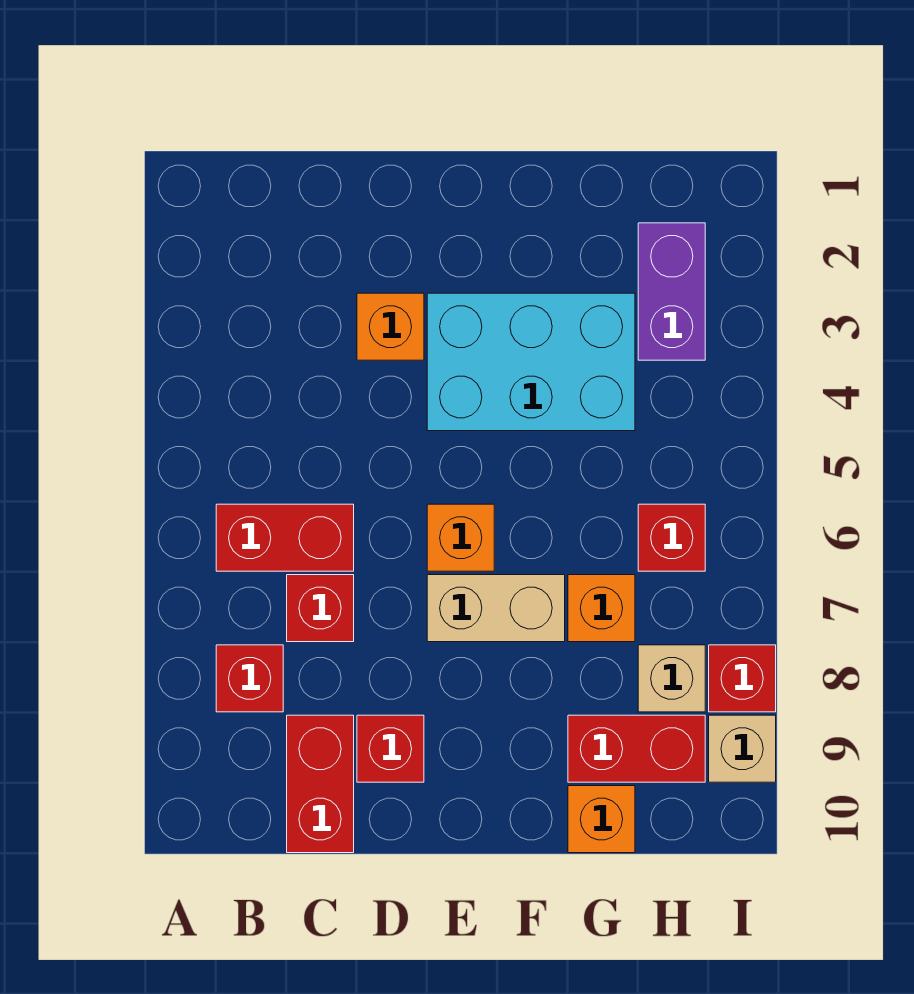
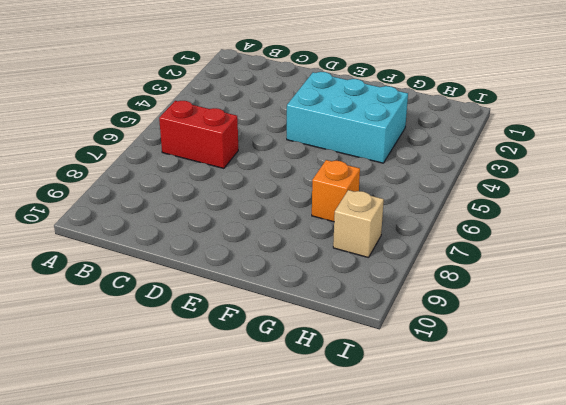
none -> red 1x1 brick [216,645,283,712]
none -> red 1x1 brick [287,575,354,642]
none -> red 1x2 brick [287,715,354,853]

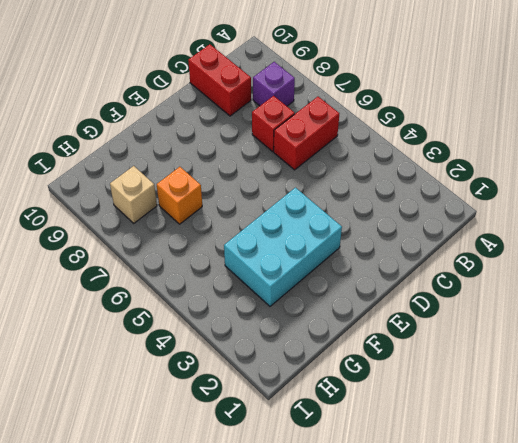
purple 1x1 brick [253,62,295,106] -> red 1x1 brick [216,645,283,712]
none -> orange 1x1 brick [357,293,424,360]
none -> red 1x1 brick [357,715,424,782]
none -> orange 1x1 brick [427,504,494,571]

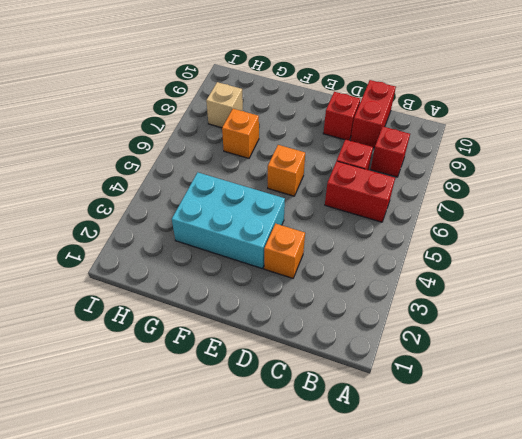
none -> tan 1x2 brick [427,575,565,642]
none -> red 1x2 brick [568,715,705,782]
none -> orange 1x1 brick [568,786,635,853]

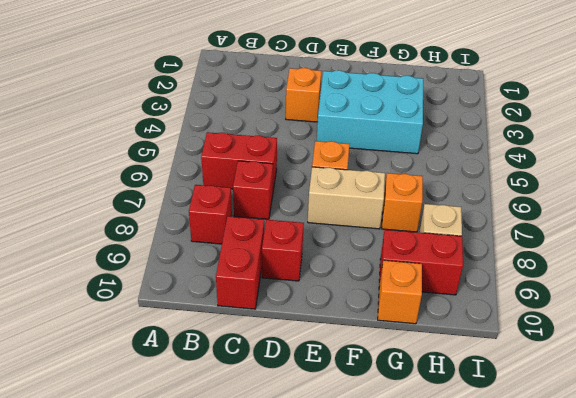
none -> purple 1x2 brick [638,223,705,360]
none -> red 1x1 brick [638,504,705,571]
none -> red 1x1 brick [709,645,776,712]

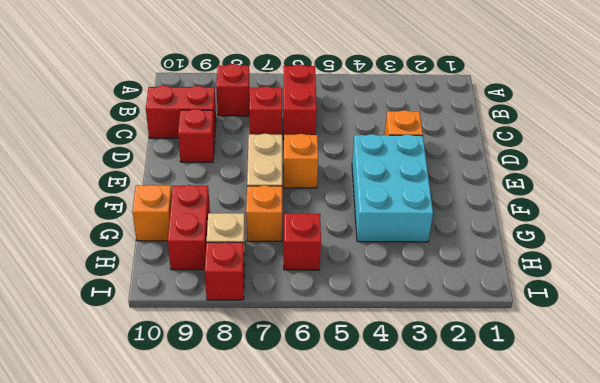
none -> purple 1x2 brick [638,223,705,360]
none -> tan 1x1 brick [709,715,776,782]

